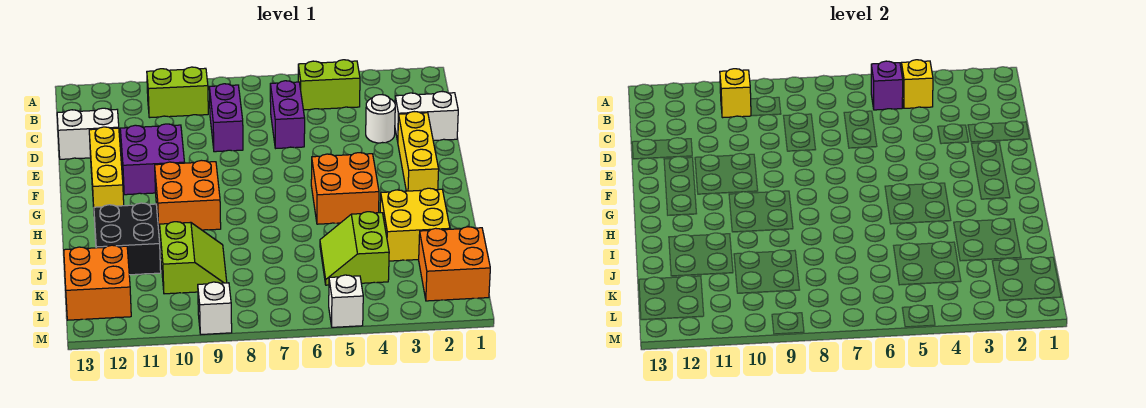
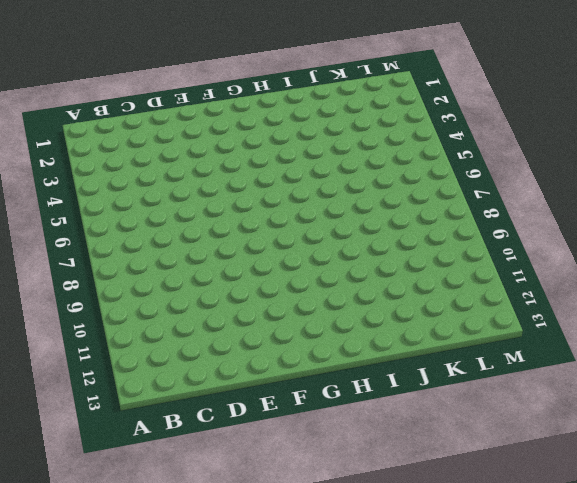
none -> lime 1x2 brick [298,60,360,110]
none -> lime 1x2 brick [147,67,208,118]
none -> purple 1x2 brick [270,81,305,148]

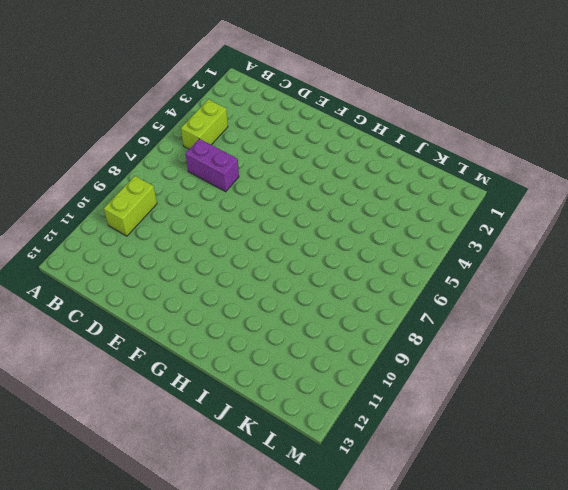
none -> purple 1x2 brick [209,84,243,152]
none -> white 1x2 brick [395,91,458,141]
none -> white 1x1 round brick [366,95,395,143]

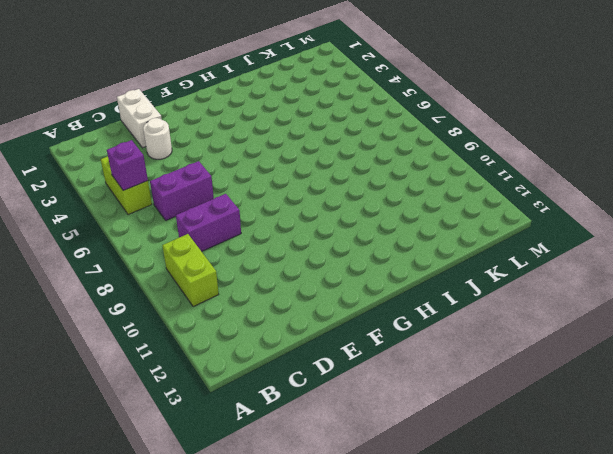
none -> white 1x2 brick [57,108,119,159]
none -> yellow 1x3 brick [398,112,439,191]
none -> purple 2x2 brick [120,124,185,195]

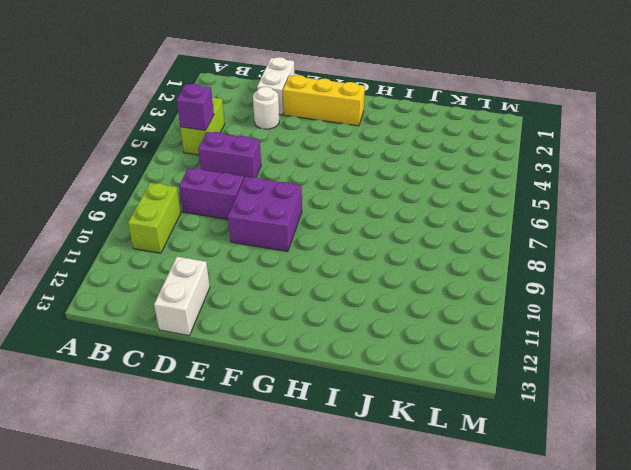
purple 2x2 brick [228,177,302,252] -> purple 2x2 brick moved to [120,124,185,195]
none -> yellow 1x3 brick [89,127,124,207]
none -> orange 2x2 brick [311,153,379,224]
none -> orange 2x2 brick [155,160,221,232]

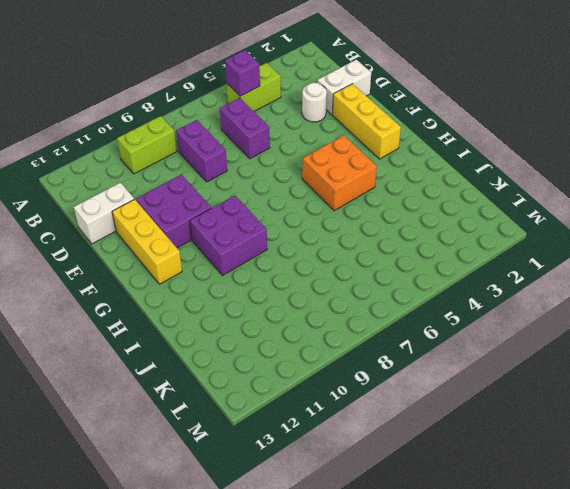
purple 2x2 brick [190,195,267,275] -> orange 2x2 brick [155,160,221,232]
none -> yellow 2x2 brick [380,188,450,261]
none -> black 2x2 brick [94,203,161,275]
none -> lime 2x2 slope [320,212,389,285]

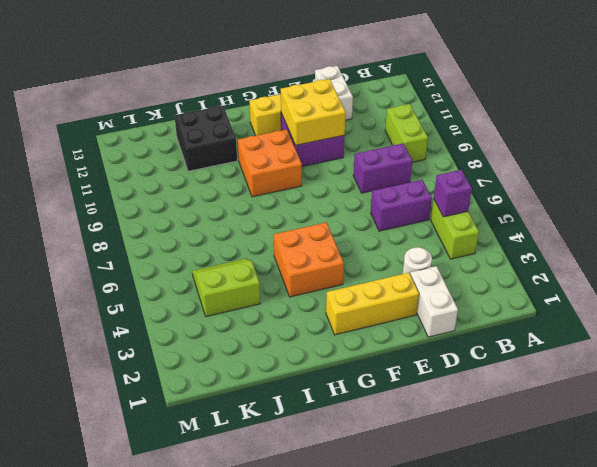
yellow 2x2 brick [281,79,346,145] -> yellow 2x2 brick moved to [380,188,450,261]
none -> lime 2x2 slope [160,222,227,294]
none -> orange 2x2 brick [419,227,490,301]
none -> orange 2x2 brick [64,245,131,320]

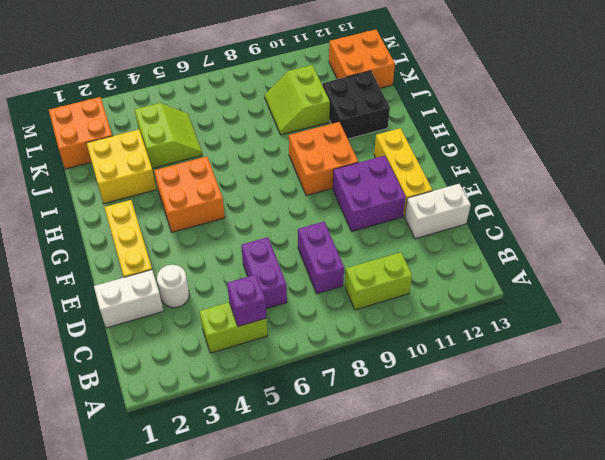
none -> white 1x1 brick [329,275,363,327]
none -> white 1x1 brick [198,282,232,334]
none -> yellow 1x1 brick [901,60,933,108]

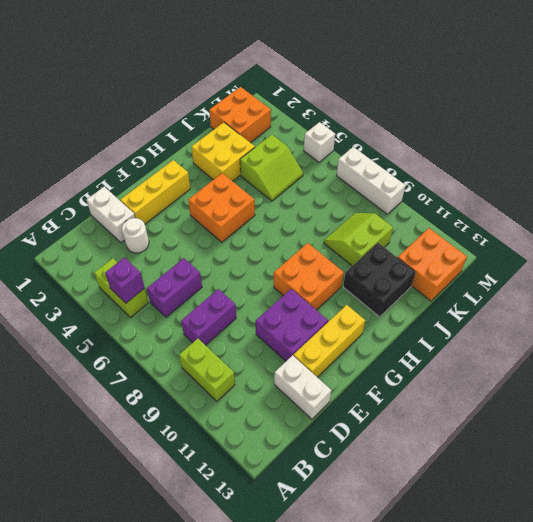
white 1x3 brick [337,147,406,214] -> white 1x1 brick [198,282,232,334]
none -> yellow 1x1 brick [901,60,933,108]
none -> yellow 1x1 brick [720,69,751,118]

